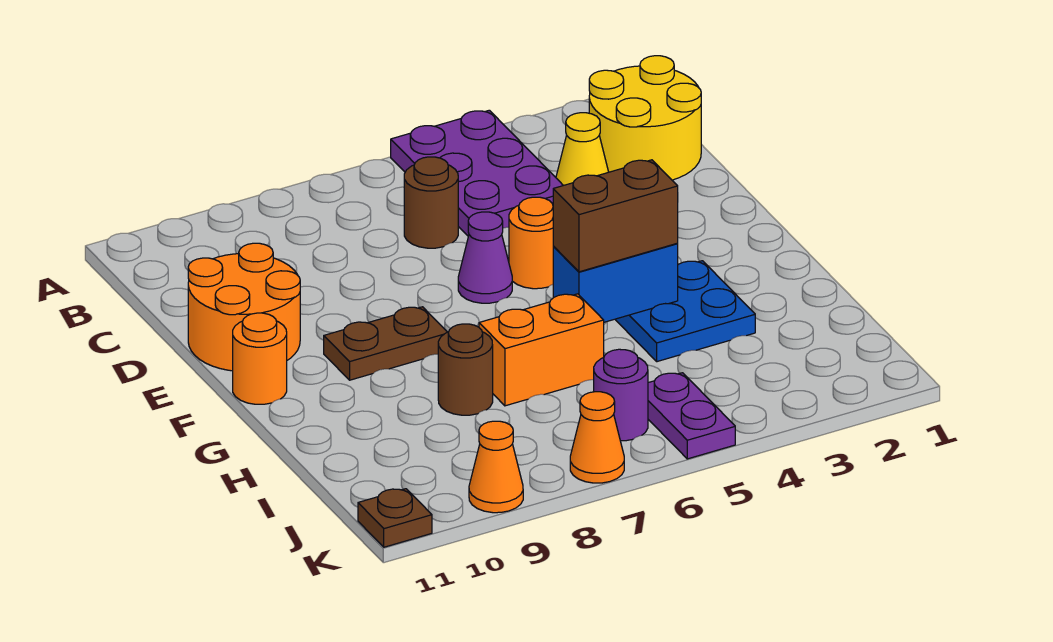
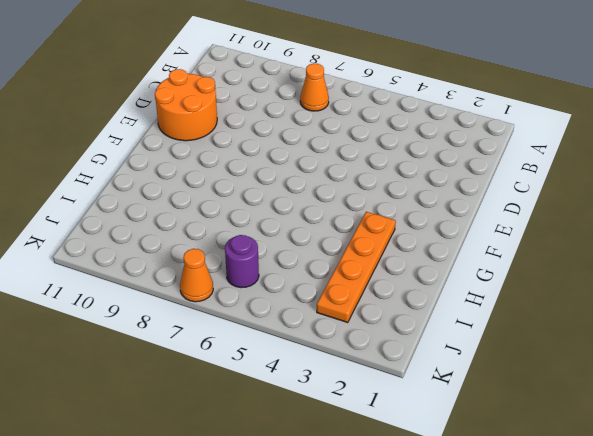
orange 1x1 cone [300,64,329,111] -> orange 1x1 cone moved to [469,421,523,513]
orange 1x4 plate [317,212,396,323] -> blue 2x2 plate [615,261,755,362]
none -> purple 2x3 plate [391,110,563,236]
none -> yellow 2x2 round brick [589,56,701,180]
none -> yellow 1x1 cone [556,113,608,186]

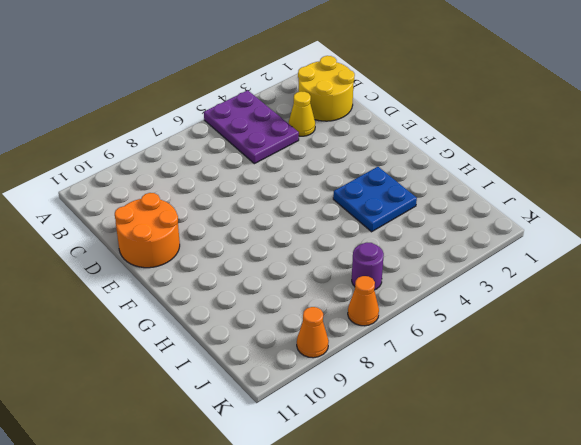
none -> brown 1x1 round brick [404,157,458,248]
none -> orange 1x1 round brick [509,197,554,289]
none -> purple 1x1 cone [458,212,512,303]

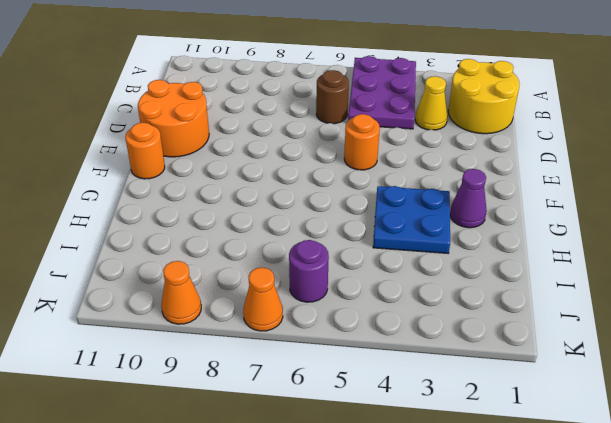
purple 1x1 cone [450,169,487,228] -> purple 1x1 cone moved to [458,212,512,303]
none -> brown 1x2 plate [324,307,447,380]
none -> orange 1x2 brick [479,294,604,406]
none -> brown 1x1 round brick [438,324,493,415]

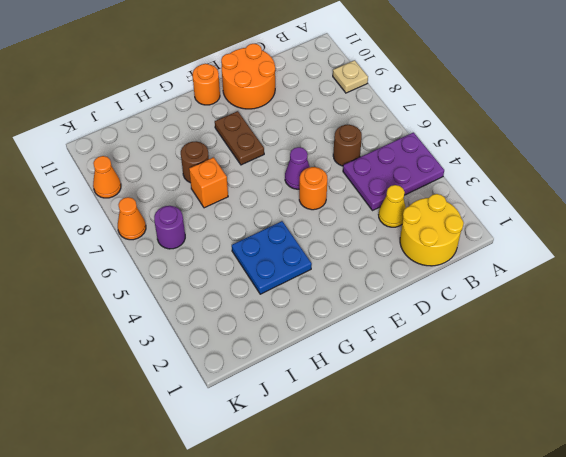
tan 1x1 plate [333,60,368,93] -> none
orange 1x1 brick [189,157,228,208] -> orange 1x2 brick [479,294,604,406]
none -> purple 1x2 plate [648,373,735,459]
none -> brown 1x1 plate [358,489,432,547]
none -> blue 1x2 brick [553,244,678,322]

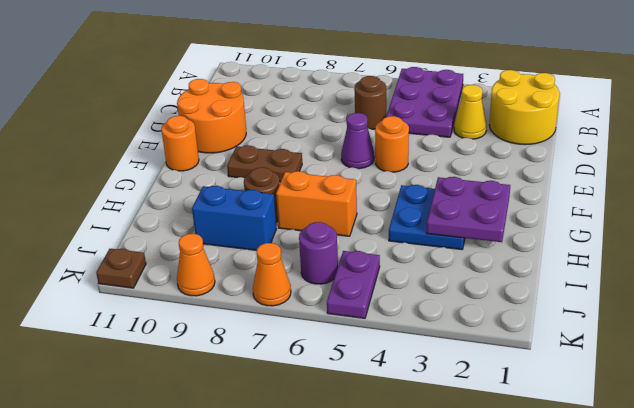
purple 2x2 plate [427,177,510,242] -> none
blue 1x2 brick [192,186,276,250] -> blue 1x2 brick moved to [553,244,678,322]
none -> brown 1x2 brick [553,160,678,272]

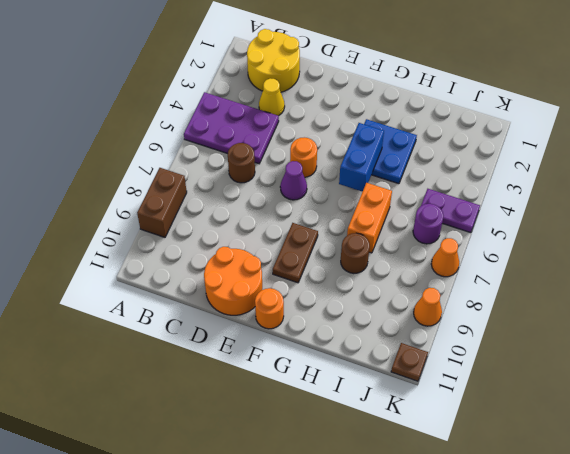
brown 1x2 brick [137,168,187,237] -> brown 1x2 brick moved to [553,160,678,272]

